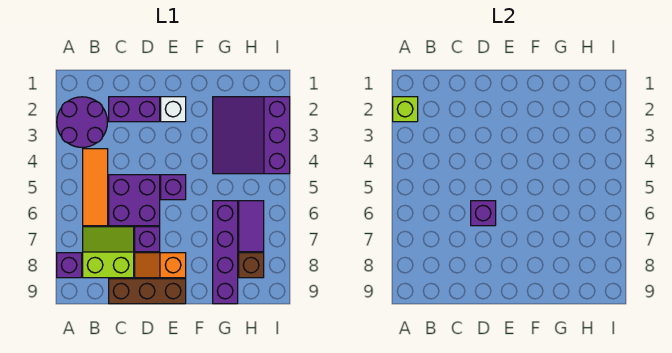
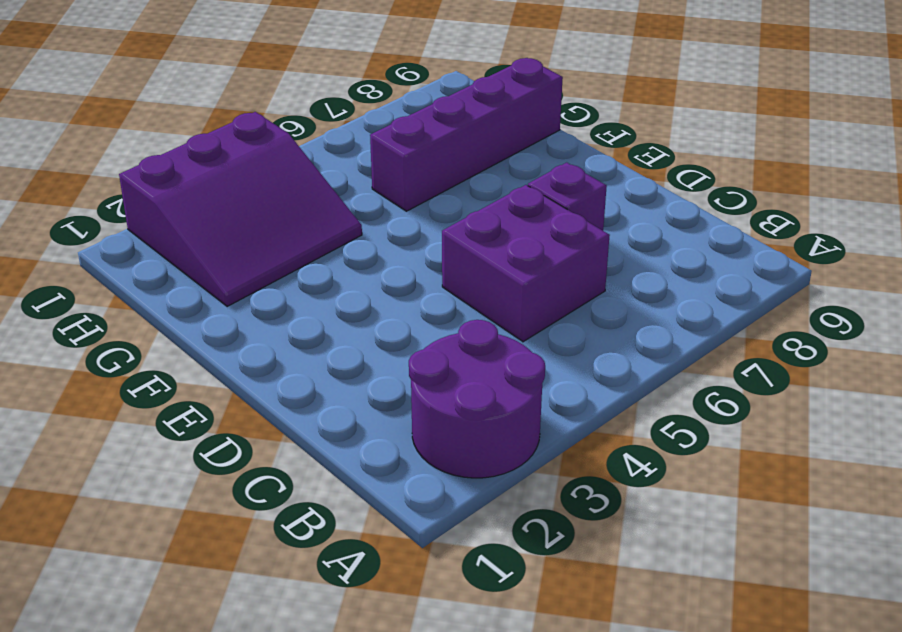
none -> purple 1x1 brick [57,253,82,278]
none -> orange 1x3 tile [83,149,108,226]
none -> lime 2x2 slope [83,227,134,278]

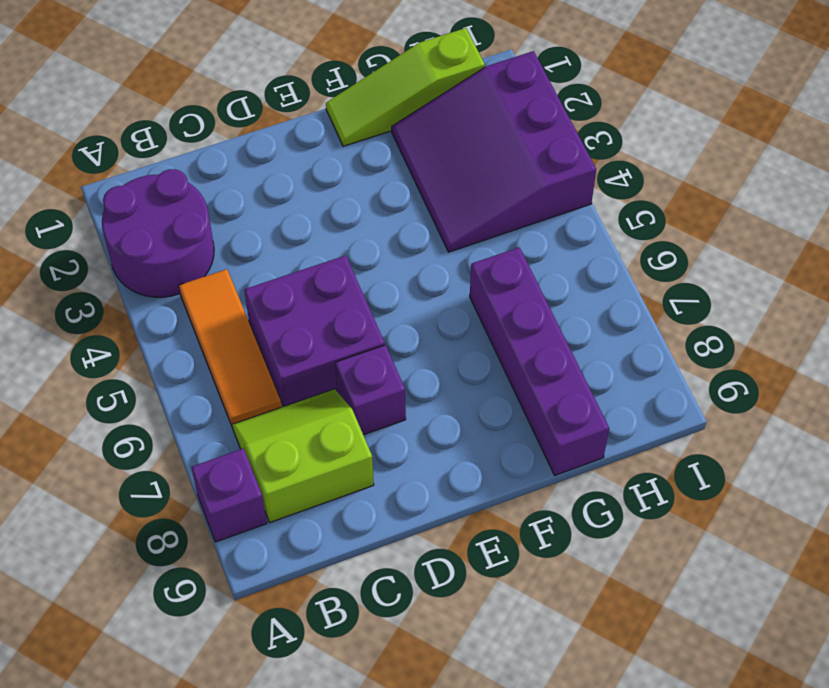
lime 1x3 slope [326,28,485,146] -> none
none -> purple 1x2 brick [109,97,160,122]
none -> brown 1x3 brick [109,279,186,304]
none -> orange 1x2 slope [135,253,186,278]

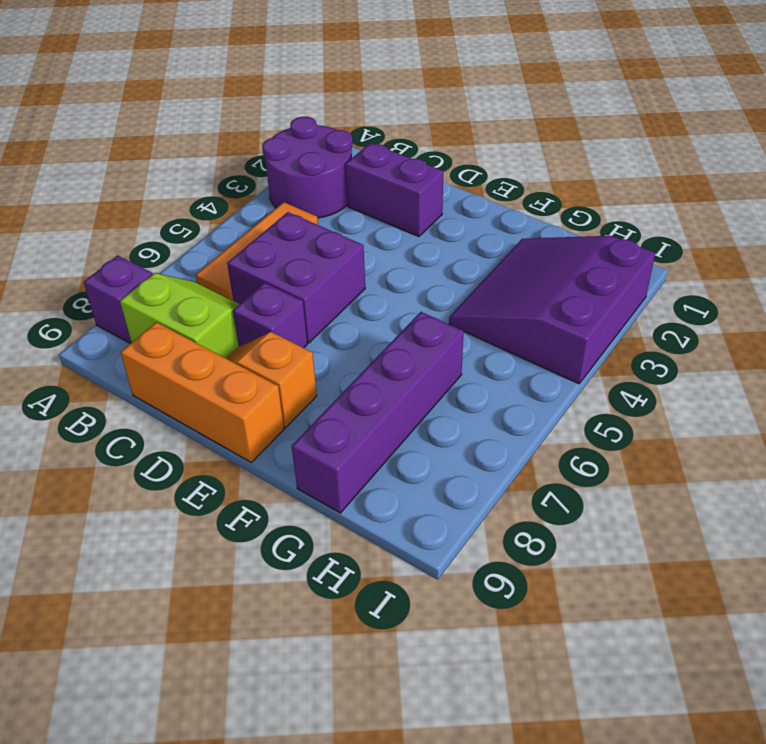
orange 1x3 brick [121,322,284,462] -> brown 1x3 brick [109,279,186,304]
none -> white 1x1 brick [161,97,186,122]
none -> purple 1x1 brick [161,175,186,200]
none -> purple 1x2 tile [239,201,264,252]

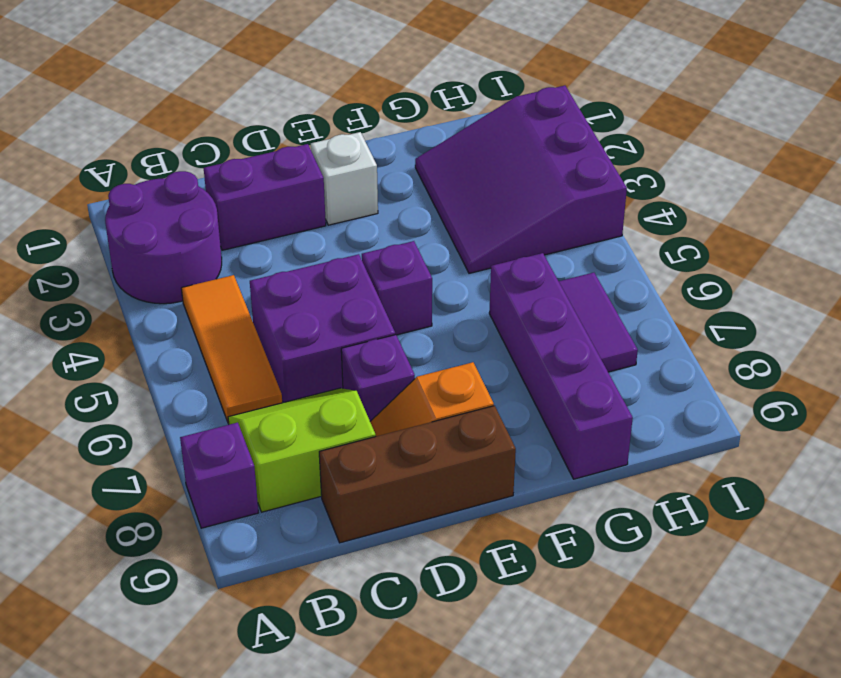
none -> brown 1x1 brick [239,253,264,278]
none -> lime 1x1 brick [393,97,418,122]
none -> purple 1x1 brick [471,201,496,226]

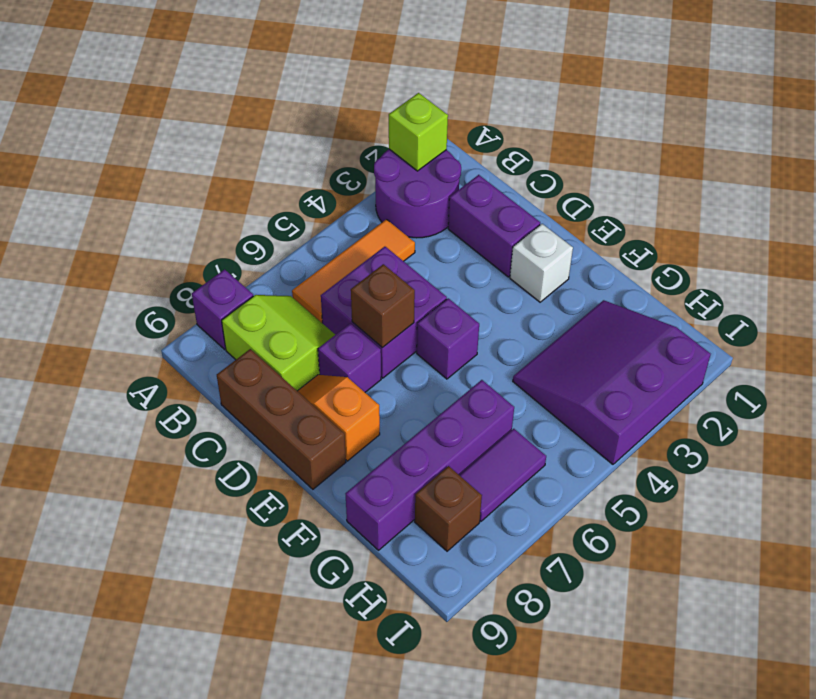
brown 1x1 brick [351,264,415,348] -> purple 1x1 brick [471,201,496,226]

